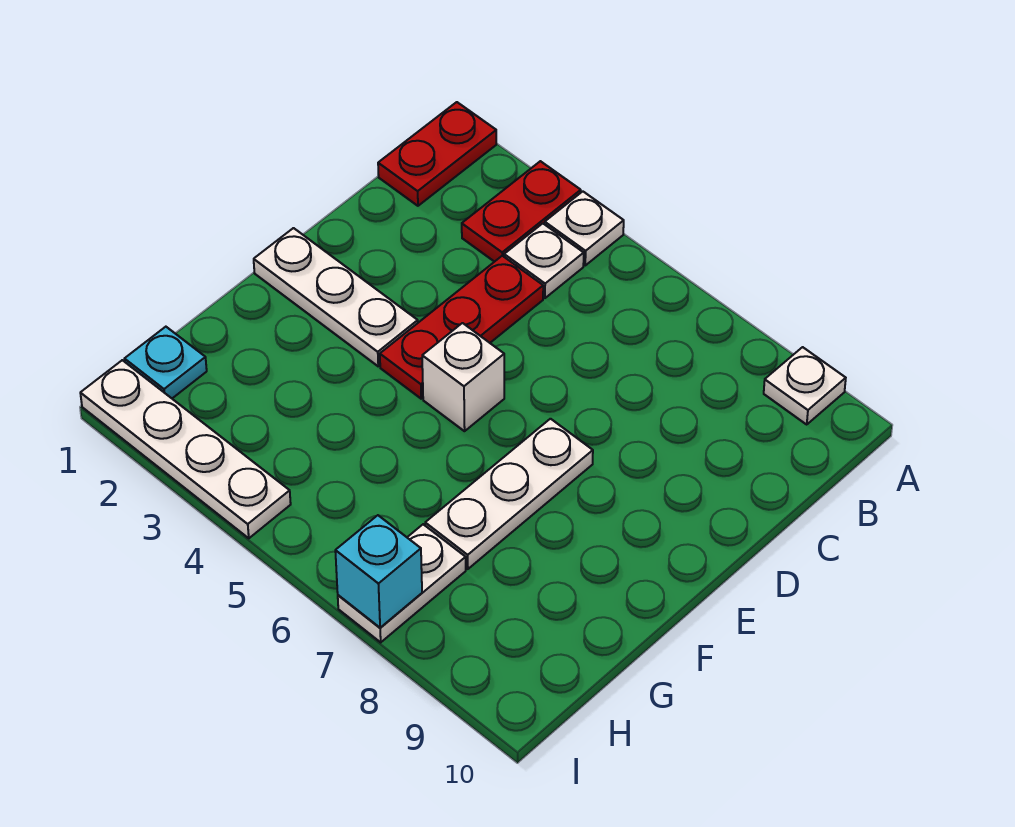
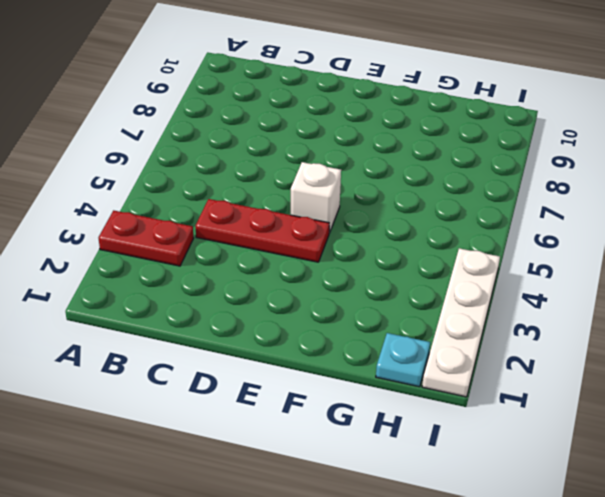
none -> red 1x2 plate [378,102,496,206]
none -> white 1x1 plate [545,191,624,265]
none -> white 1x1 plate [764,347,846,424]

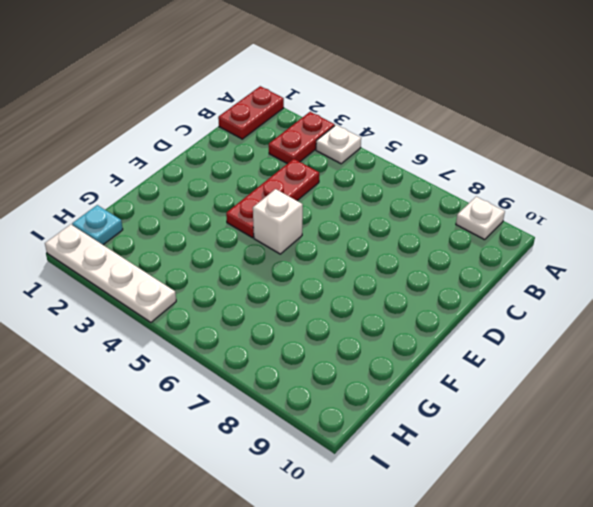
none -> white 1x1 plate [504,223,584,298]
none -> white 1x3 plate [254,228,418,366]
none -> white 1x3 plate [425,419,593,569]

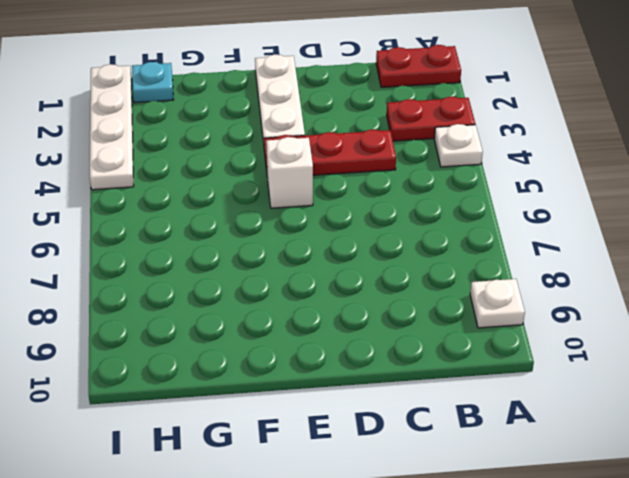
none -> white 1x1 plate [504,223,584,298]
none -> white 1x3 plate [425,419,593,569]
none -> white 1x2 plate [338,524,466,642]

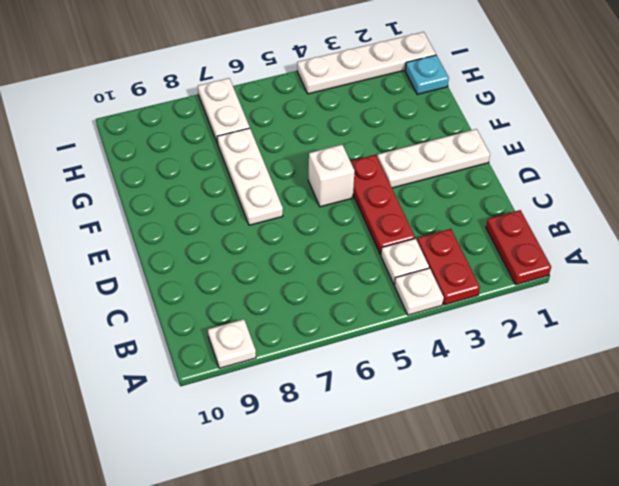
none -> cyan 1x1 brick [335,515,422,628]

